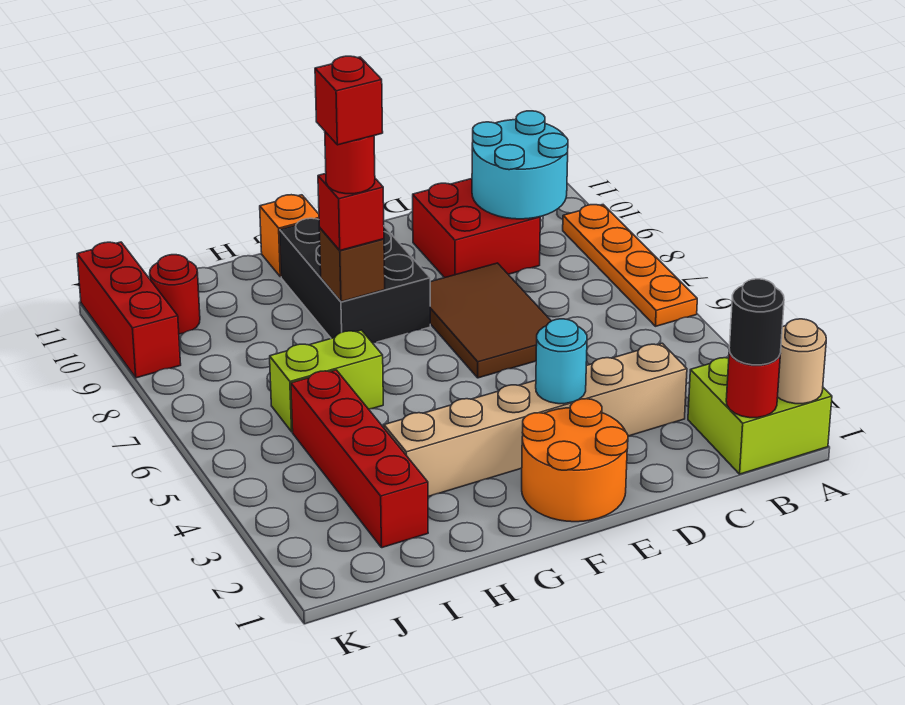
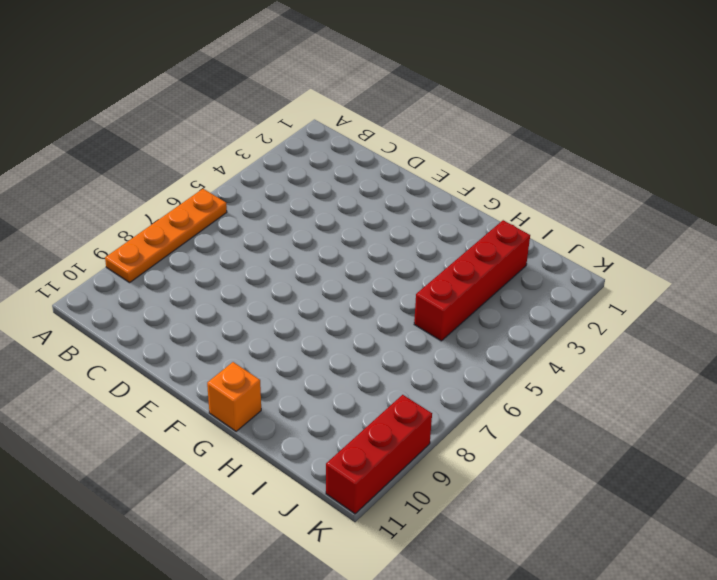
none -> lime 2x2 brick [688,358,832,474]
none -> tan 1x6 brick [384,343,687,497]
none -> red 2x2 brick [413,179,540,278]

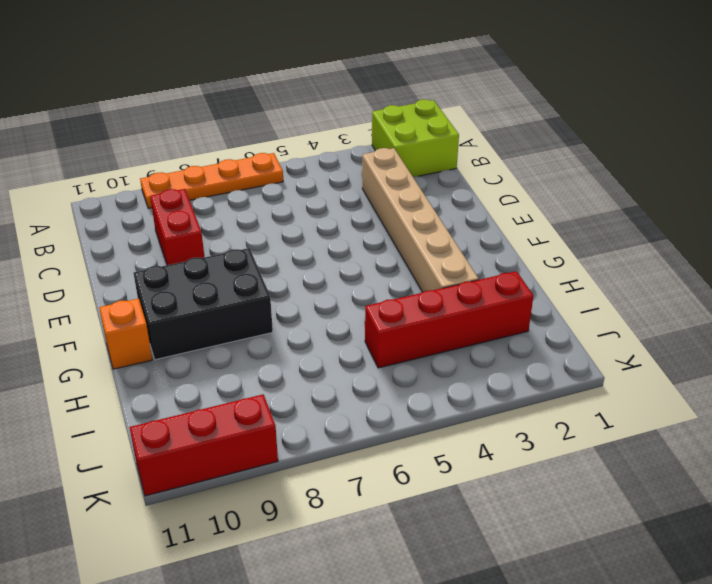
red 1x2 brick [150,189,204,265] -> red 2x2 brick [413,179,540,278]
none -> brown 2x3 tile [430,263,551,378]
none -> orange 2x2 round brick [522,399,628,522]
none -> lime 1x2 brick [270,330,383,432]

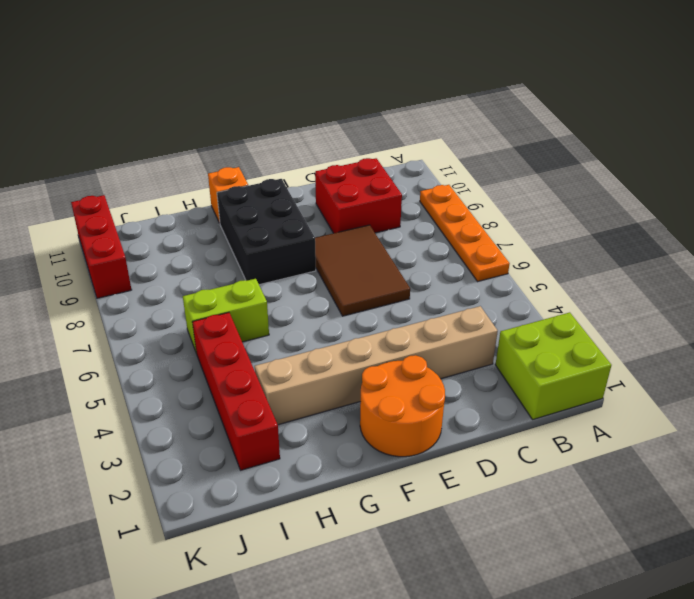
none -> red 1x1 round brick [150,255,200,334]
none -> tan 1x1 round brick [778,319,826,404]
none -> red 1x1 round brick [726,350,780,418]

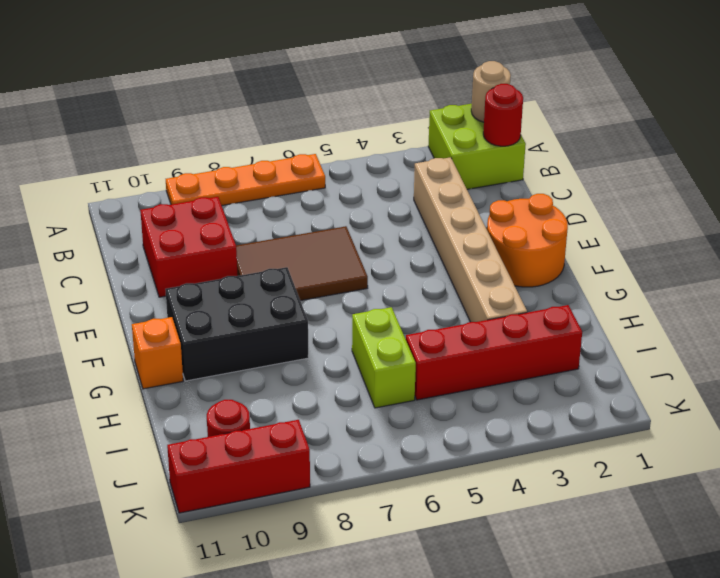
none -> cyan 2x2 round brick [472,111,568,219]
none -> cyan 1x1 round brick [536,319,587,404]
none -> brown 1x1 brick [319,228,385,302]

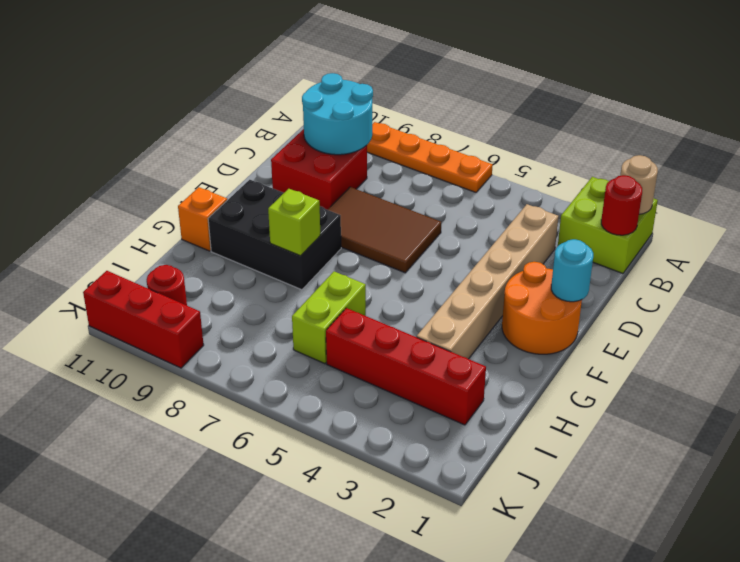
cyan 1x1 round brick [551,239,593,302] -> cyan 1x1 round brick moved to [536,319,587,404]
lime 1x1 brick [268,189,320,256] -> brown 1x1 brick [319,228,385,302]
none -> black 1x1 round brick [729,279,784,365]
none -> red 1x1 brick [318,174,384,250]
none -> red 1x1 round brick [325,132,375,194]

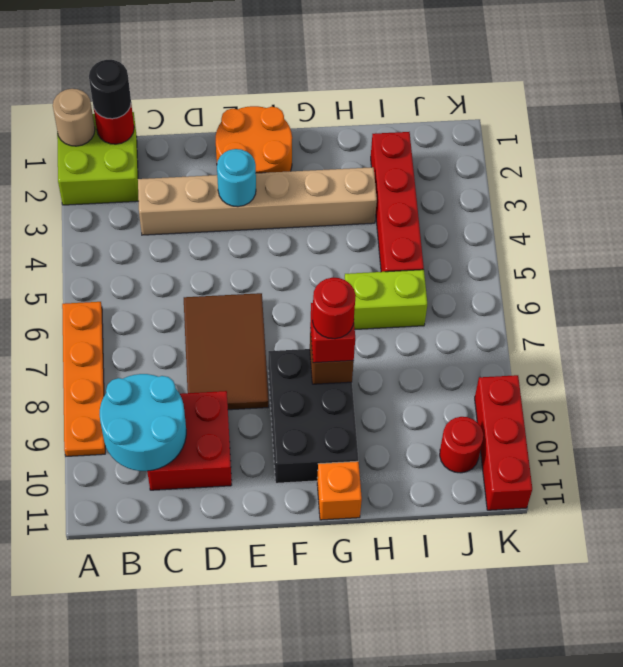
none -> red 1x1 brick [315,56,383,145]

